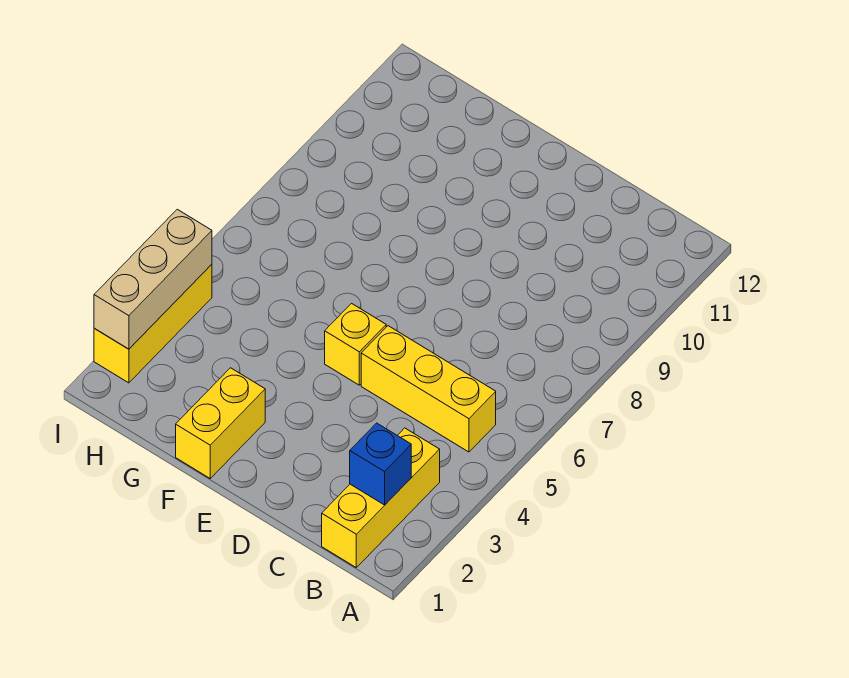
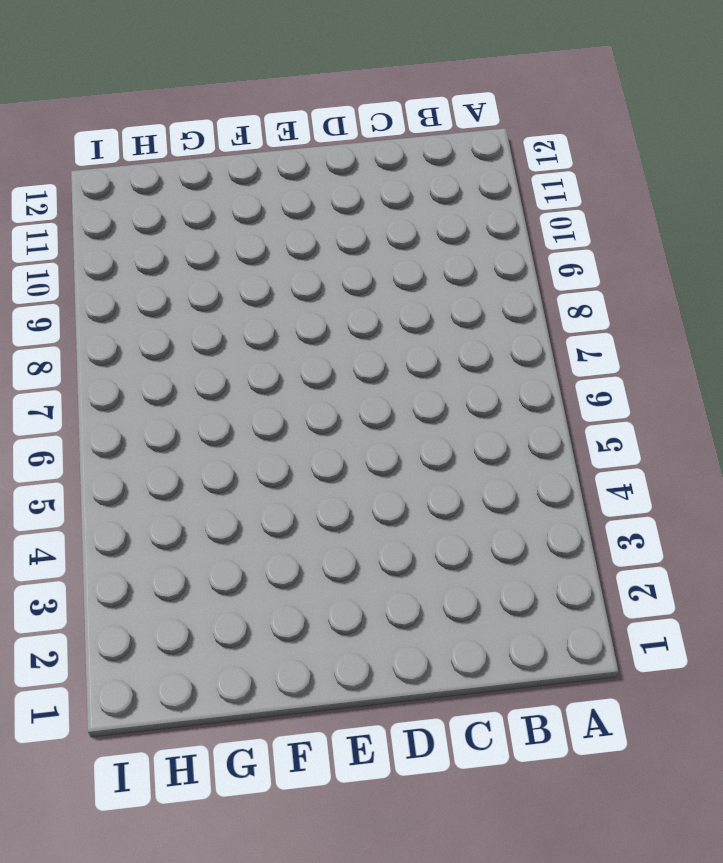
none -> yellow 1x3 brick [322,428,440,567]
none -> yellow 1x3 brick [361,326,496,452]

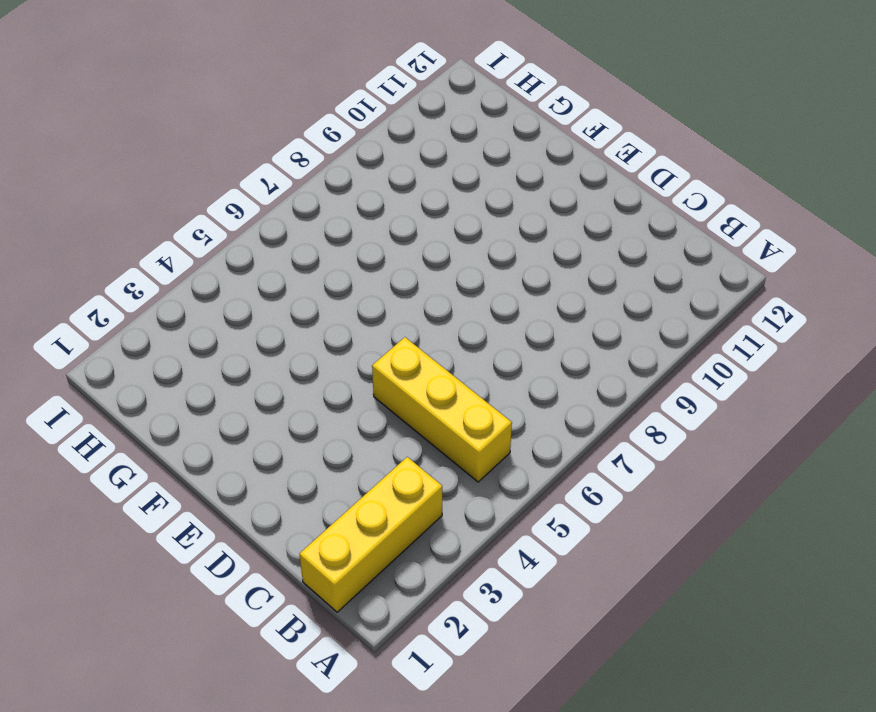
none -> yellow 1x1 brick [325,303,386,385]
none -> yellow 1x2 brick [176,368,265,478]

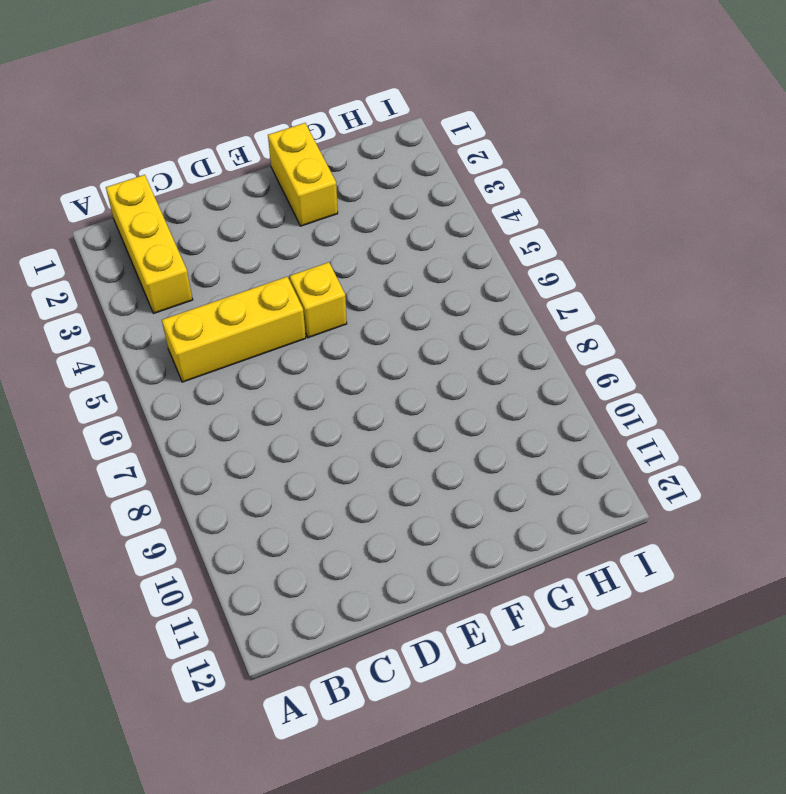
none -> yellow 1x3 brick [94,264,212,383]
none -> blue 1x1 brick [350,423,411,505]

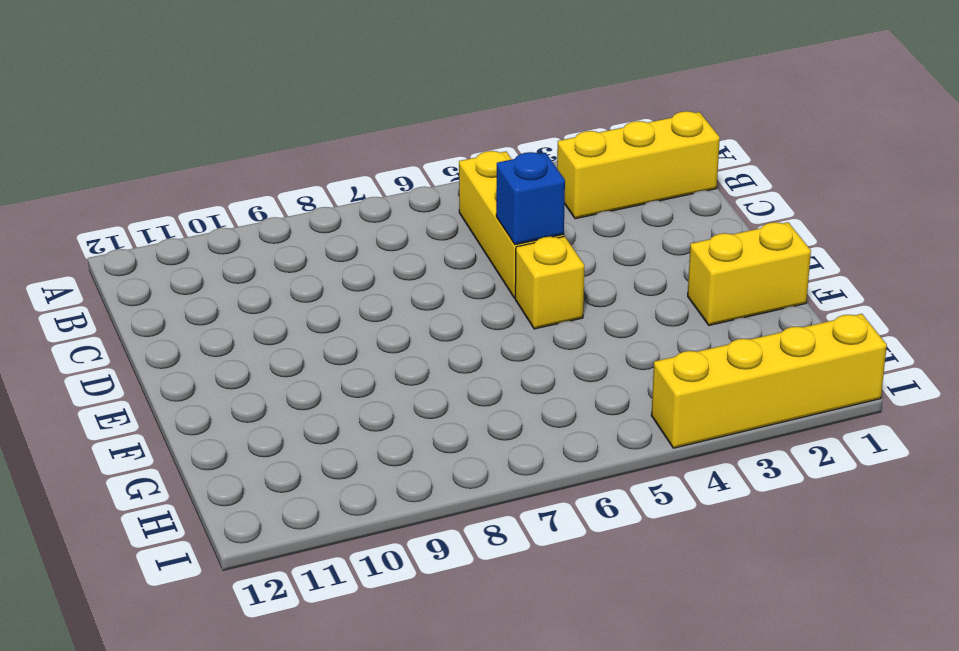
blue 1x1 brick [496,152,565,245] -> blue 1x1 brick moved to [350,423,411,505]
yellow 1x4 brick [651,314,887,448] -> yellow 1x3 brick [94,264,212,383]
none -> tan 1x3 brick [94,209,212,349]

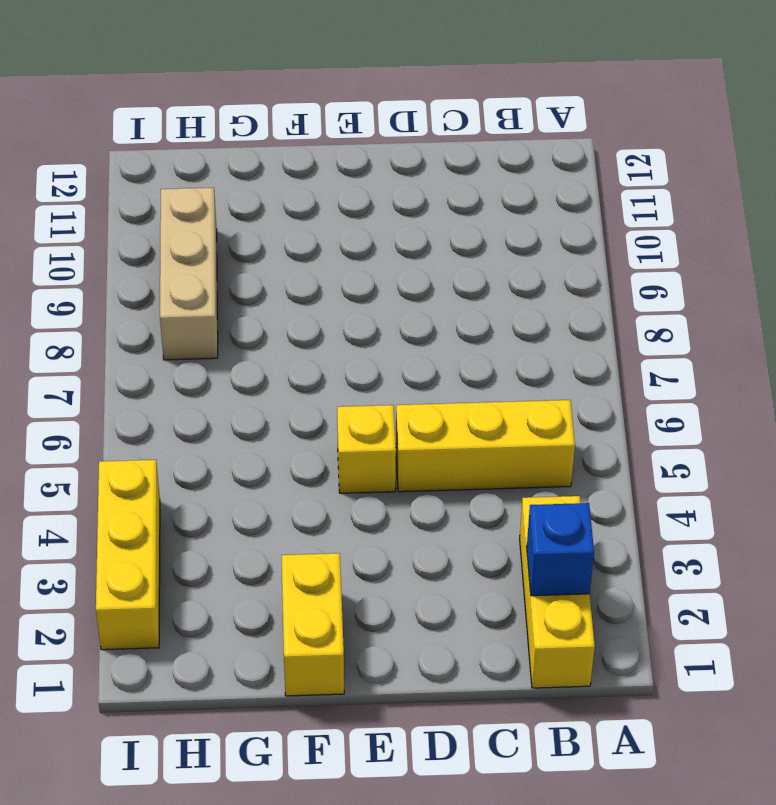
tan 1x3 brick [160,188,218,360] -> tan 1x3 brick moved to [94,209,212,349]

